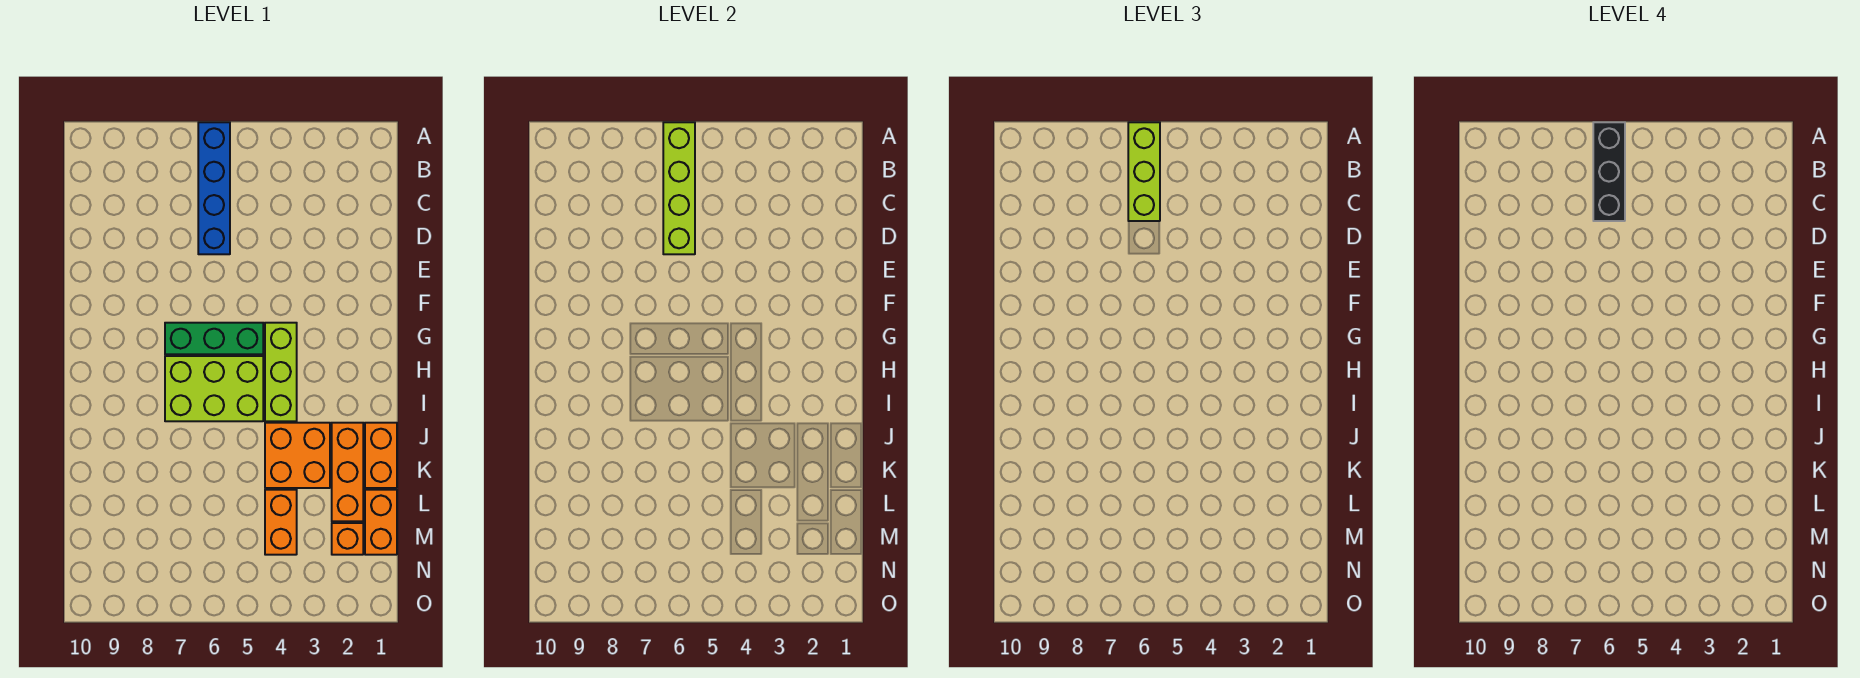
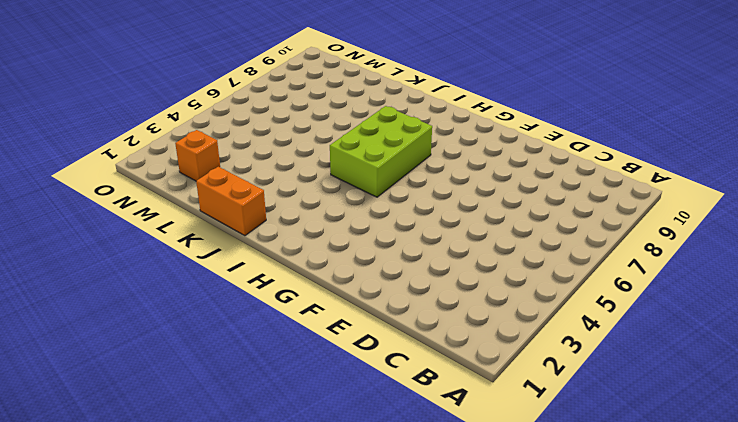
none -> blue 1x4 brick [198,122,230,254]
none -> lime 1x3 brick [265,323,297,421]
none -> green 1x3 brick [165,323,263,354]

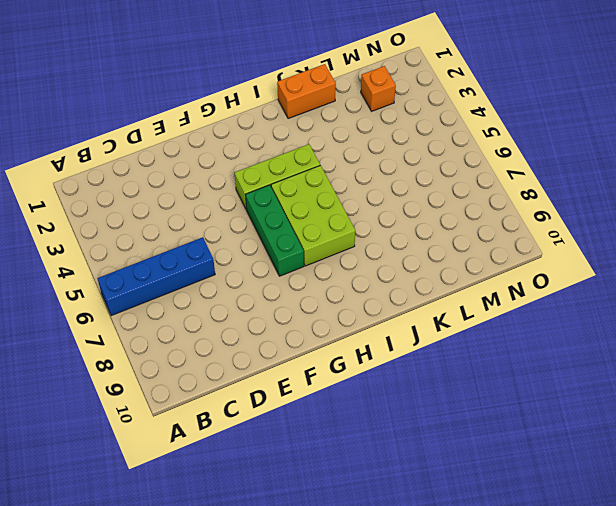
none -> orange 1x3 brick [332,423,363,521]
none -> orange 2x2 brick [265,423,330,488]
none -> orange 1x2 brick [365,490,397,555]

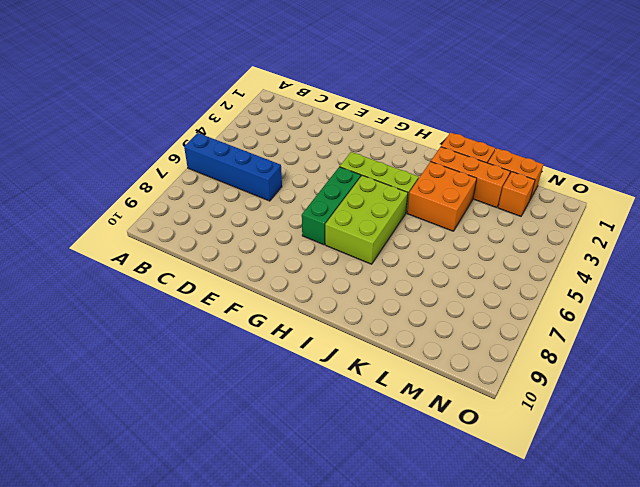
none -> orange 1x2 brick [265,490,297,555]
none -> lime 1x4 brick [663,122,695,254]
none -> lime 1x3 brick [1128,122,1160,221]

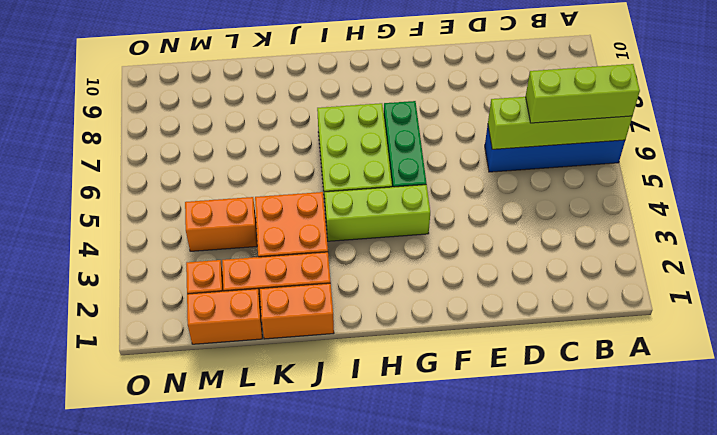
none -> black 1x3 brick [1593,122,1625,221]

